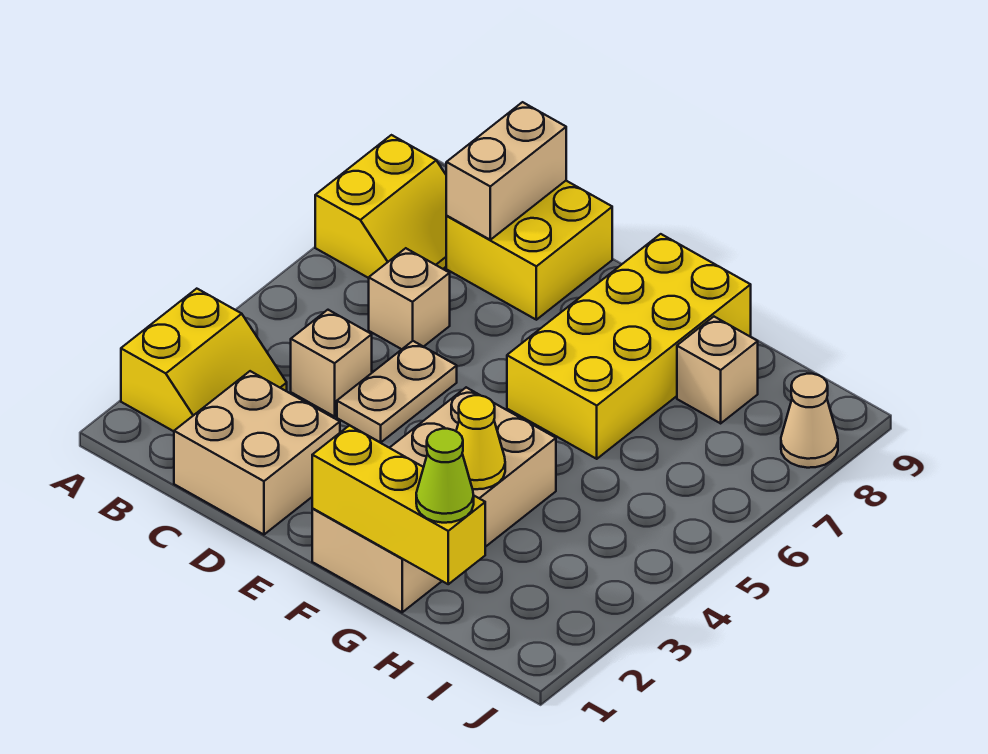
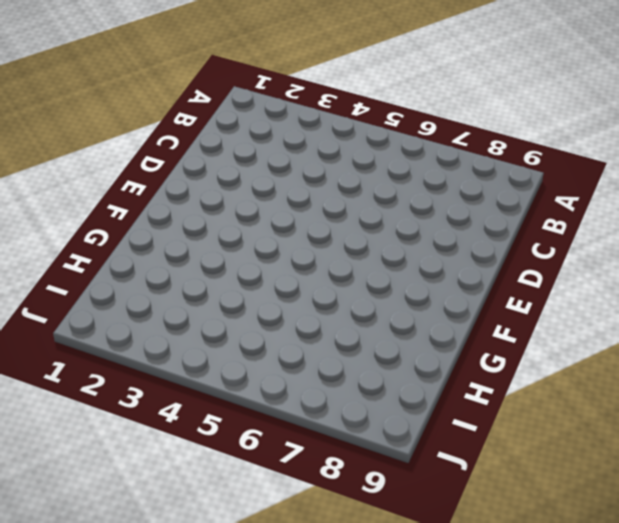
none -> yellow 2x2 slope [121,289,287,431]
none -> yellow 2x2 slope [315,135,447,278]
none -> tan 2x2 brick [174,371,340,535]

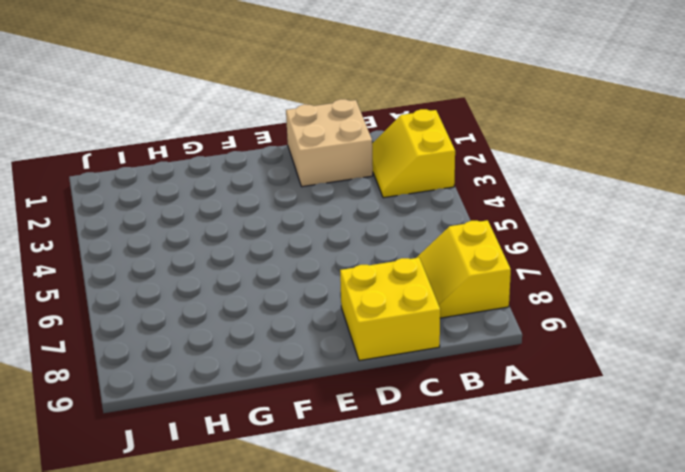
none -> tan 1x1 brick [291,310,372,417]
none -> tan 1x1 brick [369,248,450,349]
none -> tan 1x2 plate [337,341,457,443]

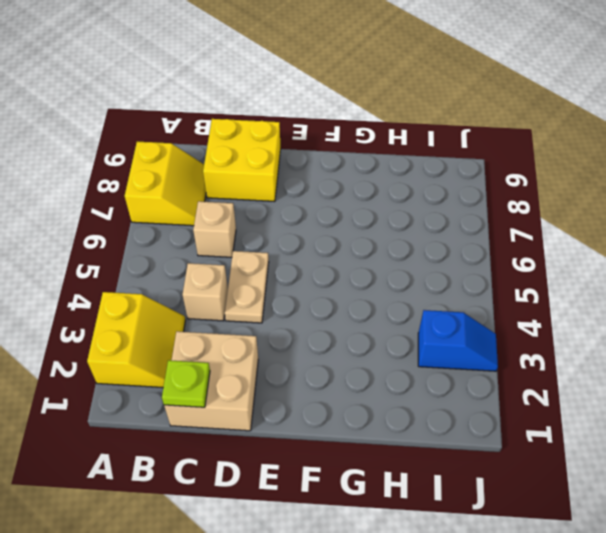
lime 1x1 plate [162,360,210,407] -> none
blue 1x2 slope [418,310,498,371] -> none
none -> tan 2x4 brick [312,387,556,612]
none -> yellow 2x4 brick [507,234,751,459]
none -> tan 1x1 brick [677,317,758,423]

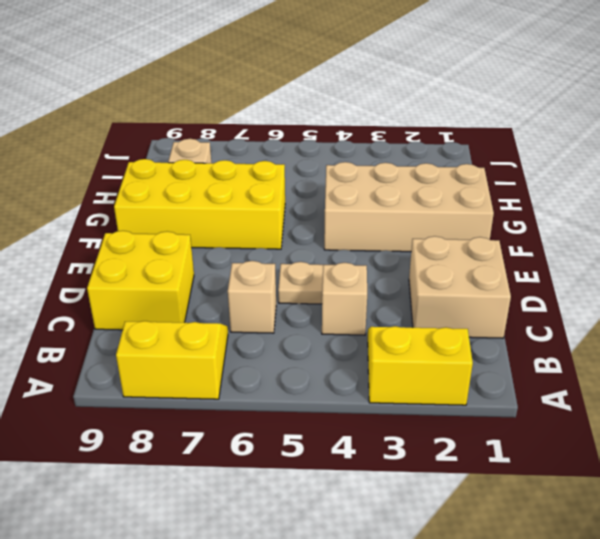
none -> tan 1x1 cone [781,374,838,468]
none -> tan 1x2 brick [446,102,566,240]
none -> yellow 1x3 brick [312,425,485,584]

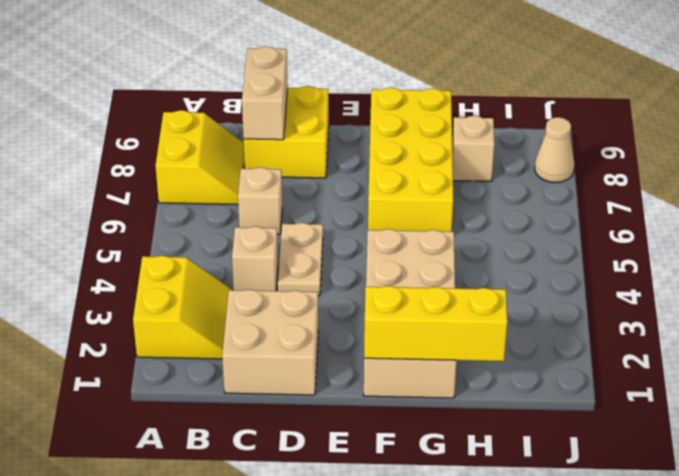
none -> yellow 1x1 cone [456,395,505,489]
none -> lime 1x1 cone [416,429,474,523]

